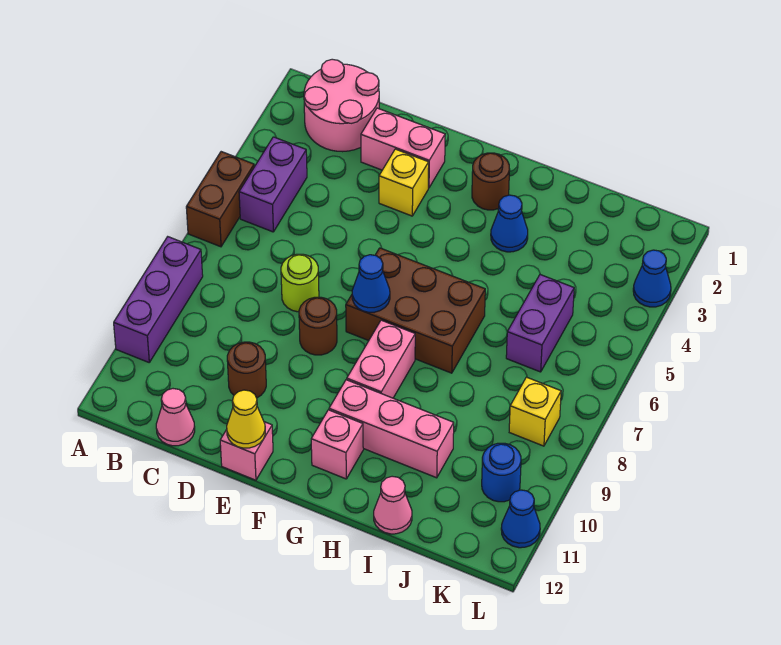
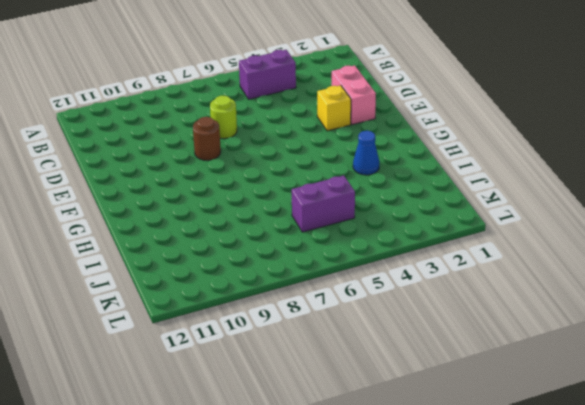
none -> brown 1x2 brick [186,152,254,247]
none -> purple 1x3 brick [114,237,203,362]
none -> pink 2x2 round brick [304,59,379,152]

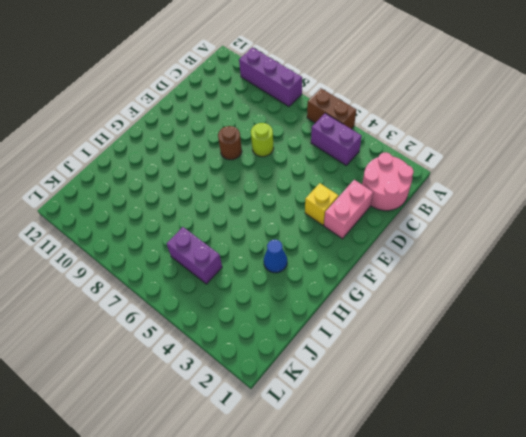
none -> pink 1x1 cone [156,389,195,446]
none -> brown 1x1 round brick [227,342,266,398]
none -> pink 1x1 brick [220,422,273,480]

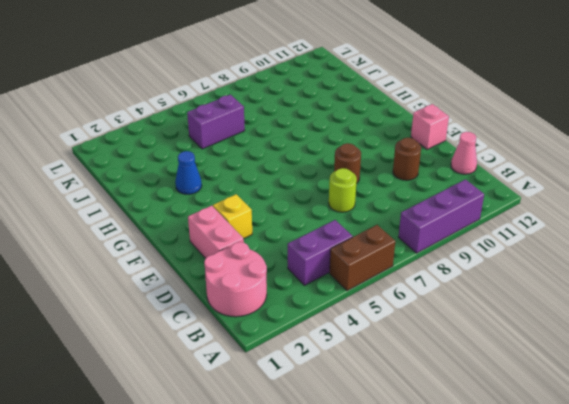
none -> brown 2x3 brick [346,248,485,373]
none -> brown 1x1 round brick [472,153,510,210]
none -> pink 1x2 brick [347,320,415,398]

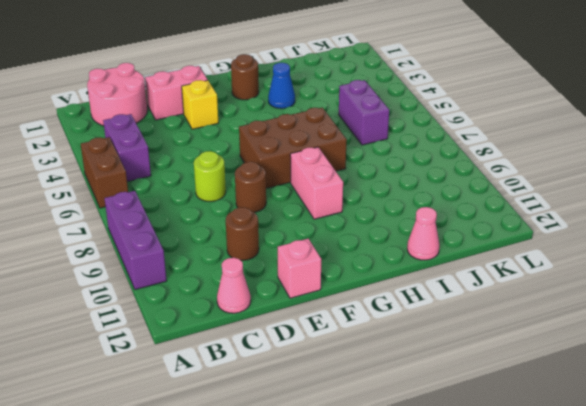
none -> pink 1x3 brick [329,380,454,478]
none -> pink 1x1 brick [311,410,363,479]
none -> yellow 1x1 brick [509,377,561,446]

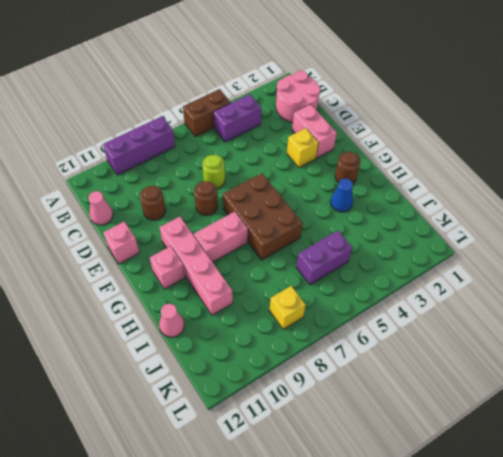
pink 1x4 brick [159,216,233,315] -> pink 1x3 brick [329,380,454,478]
none -> blue 1x1 round brick [482,443,521,502]
none -> blue 1x1 cone [633,250,671,307]
none -> blue 1x1 cone [501,490,540,548]

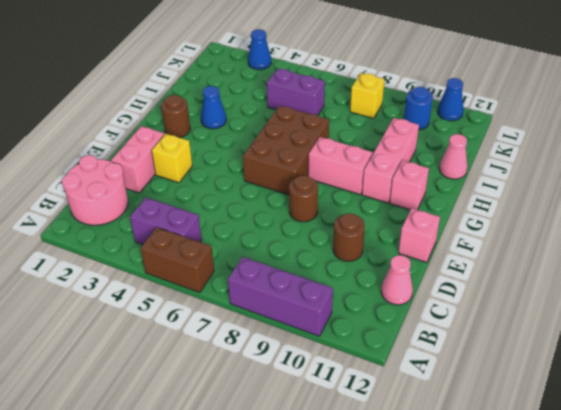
none -> lime 1x1 round brick [281,254,319,312]
none -> yellow 1x1 cone [227,390,265,448]
none -> blue 1x1 cone [352,255,390,312]

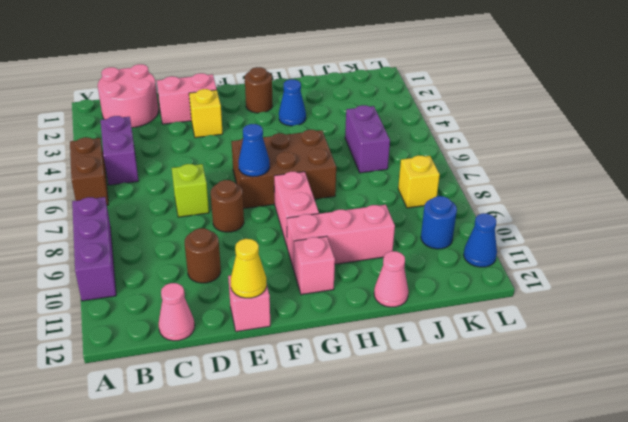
lime 1x1 brick [172,164,209,217] -> lime 1x1 round brick [281,254,319,312]
none -> blue 1x1 cone [633,250,671,307]

